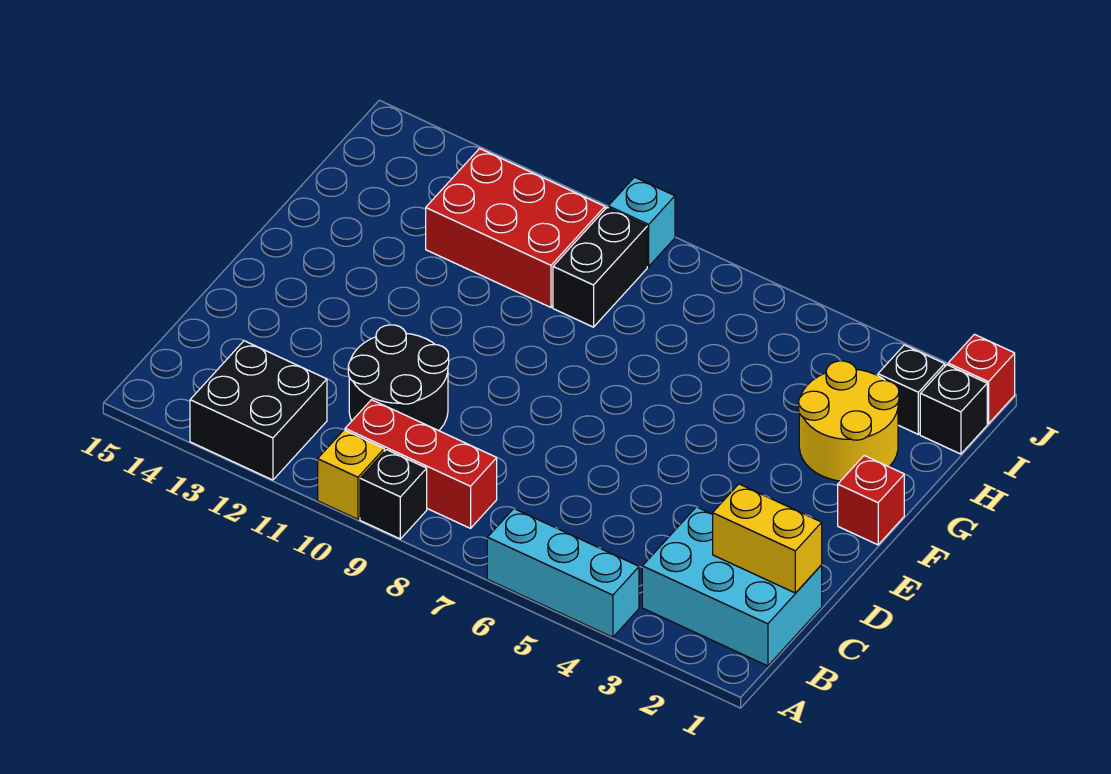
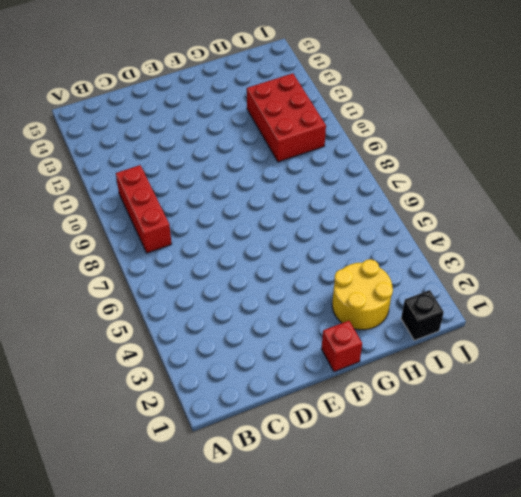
none -> cyan 1x3 brick [487,509,639,637]
none -> black 1x1 brick [360,450,427,539]
none -> yellow 1x1 brick [318,430,384,519]

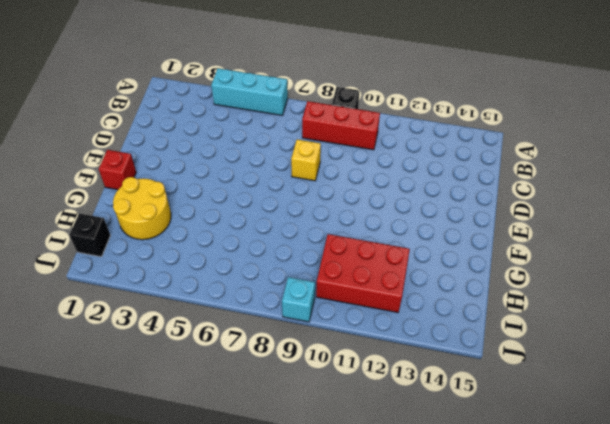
yellow 1x1 brick [291,139,321,181] -> yellow 1x1 brick moved to [318,430,384,519]
none -> black 2x2 brick [190,341,327,480]
none -> cyan 2x3 brick [642,507,822,666]
none -> black 2x2 round brick [348,325,449,431]

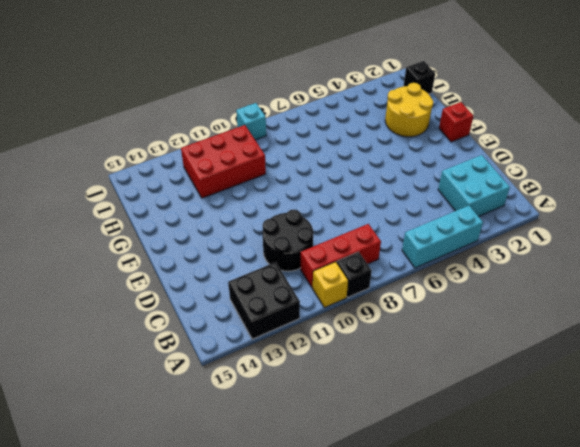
cyan 2x2 brick [438,155,510,217] -> cyan 2x3 brick [642,507,822,666]
none -> black 1x2 brick [553,207,647,327]
none -> black 1x1 brick [878,345,945,434]
none -> red 1x1 brick [948,334,1015,424]

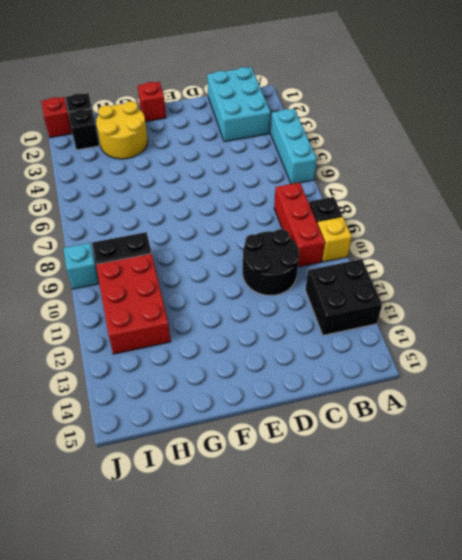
none -> yellow 1x2 brick [712,484,822,593]

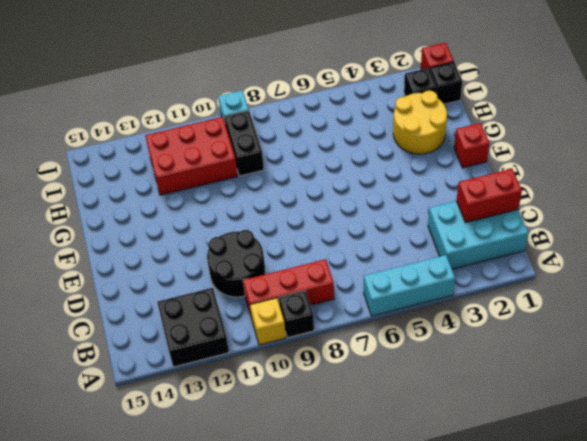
red 1x2 brick [457,169,522,223] -> yellow 1x2 brick [712,484,822,593]

